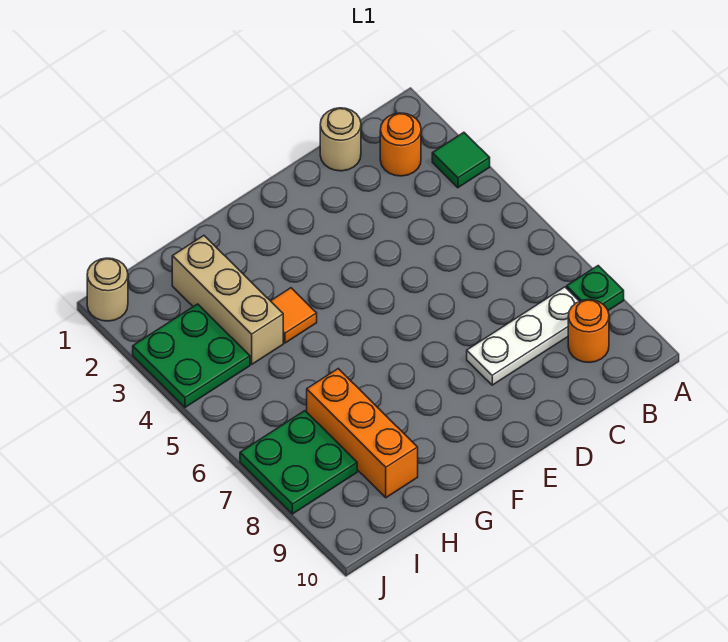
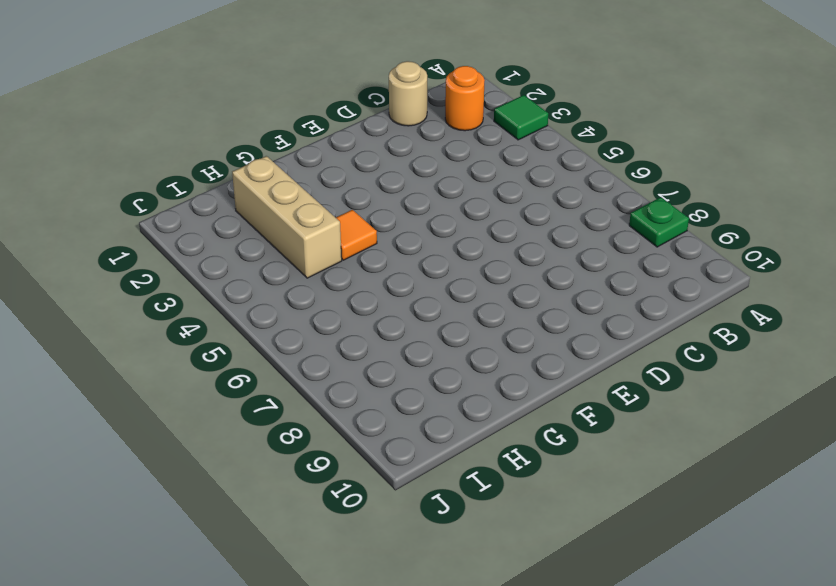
none -> white 1x3 plate [467,287,579,385]
none -> orange 1x1 round brick [568,300,609,363]
none -> orange 1x3 brick [307,369,418,498]

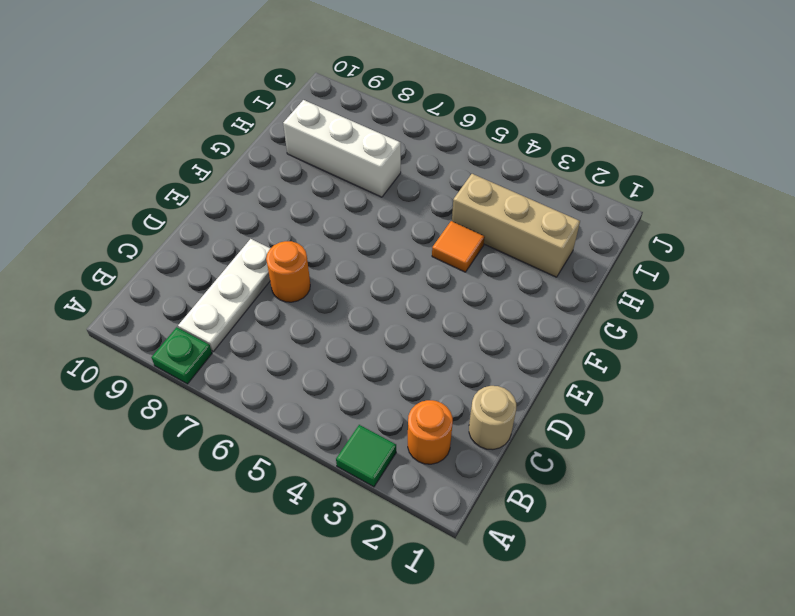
orange 1x1 round brick [266,241,310,302] -> orange 1x1 round brick moved to [568,300,609,363]
white 1x3 brick [283,100,401,197] -> orange 1x3 brick [307,369,418,498]
none -> green 2x2 plate [133,304,250,407]
none -> green 2x2 plate [240,411,357,514]
none -> tan 1x1 round brick [87,258,128,321]

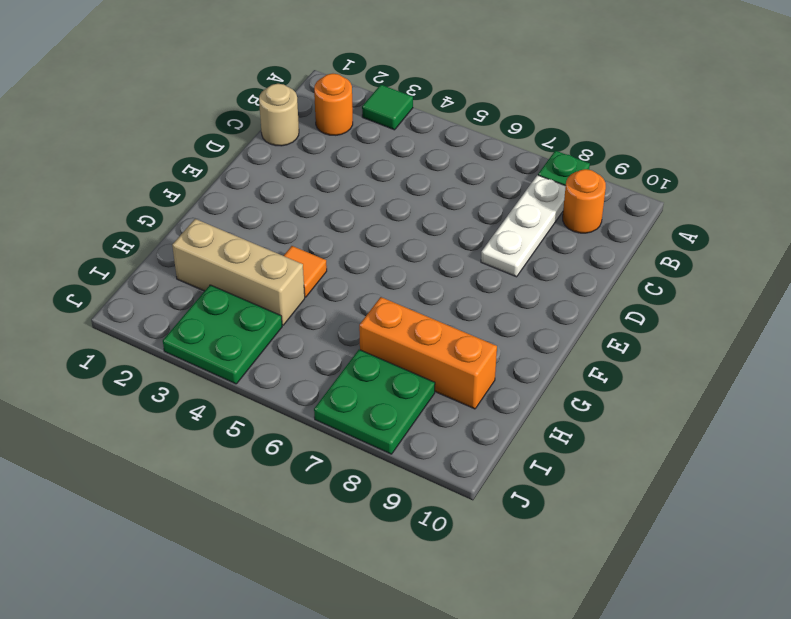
none -> tan 1x1 round brick [87,258,128,321]

